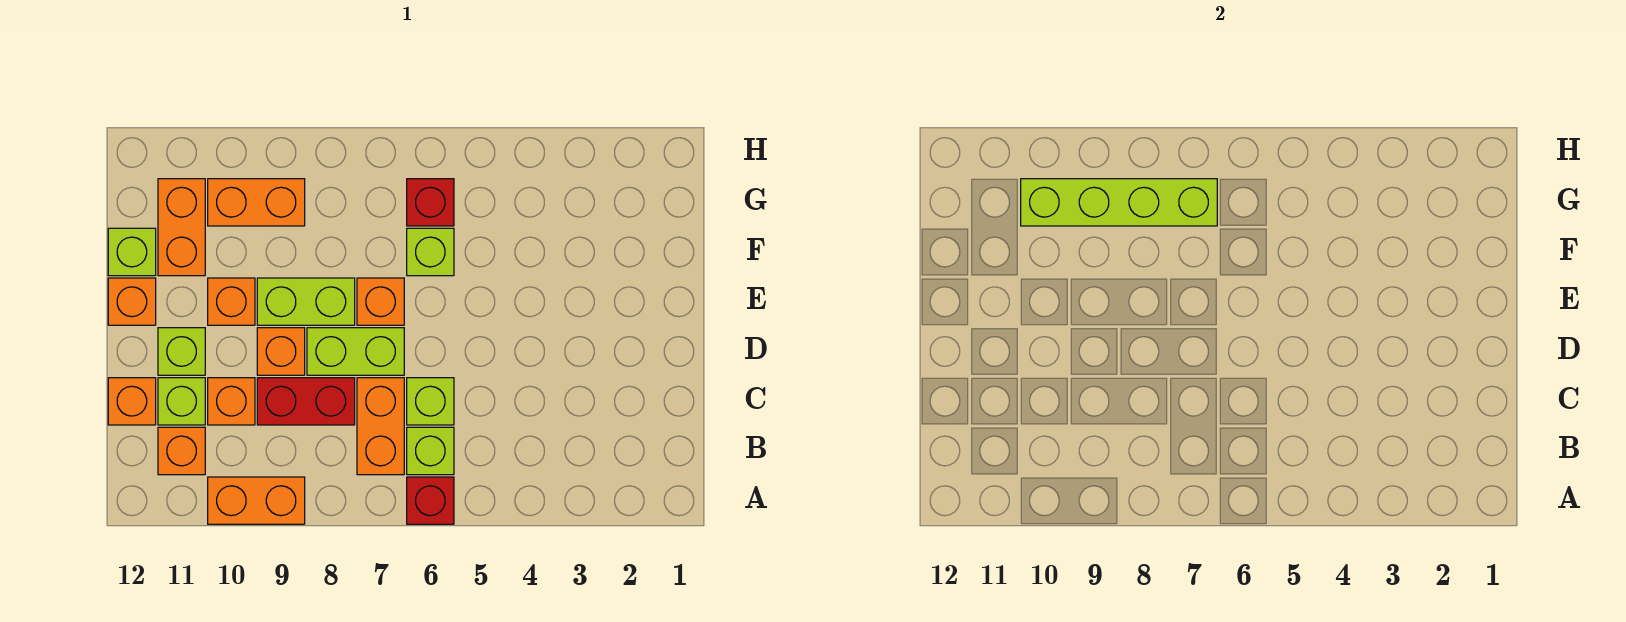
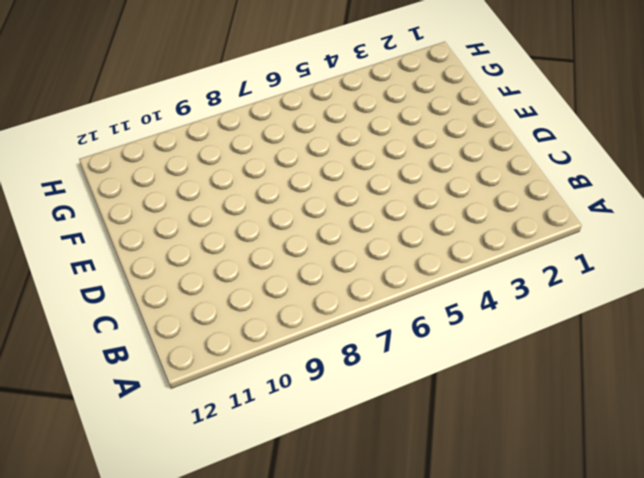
none -> red 1x1 brick [407,477,454,524]
none -> orange 1x2 brick [208,477,305,524]
none -> lime 1x1 brick [407,427,454,475]

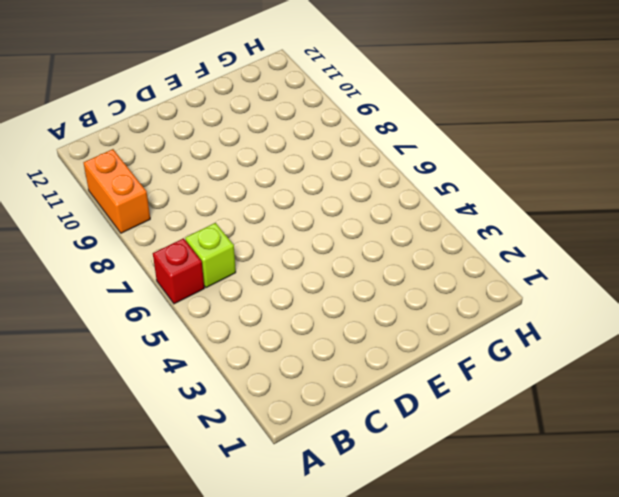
none -> orange 1x2 brick [357,378,404,475]
none -> orange 1x1 brick [158,427,205,475]
none -> lime 1x1 brick [407,378,454,425]

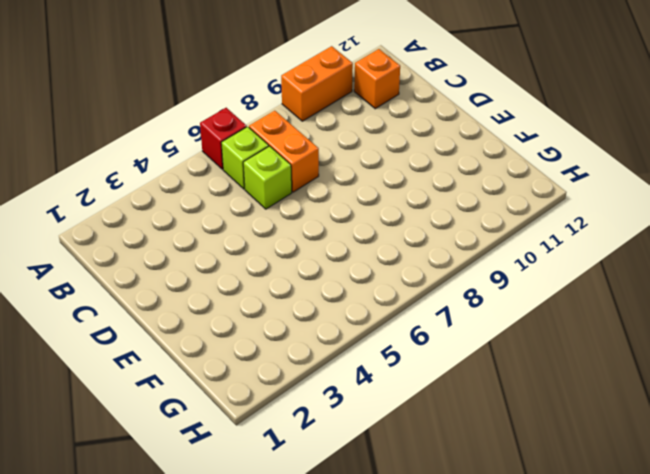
none -> red 1x2 brick [257,378,355,425]
none -> orange 1x1 brick [208,378,255,425]
none -> lime 1x1 brick [158,378,205,425]

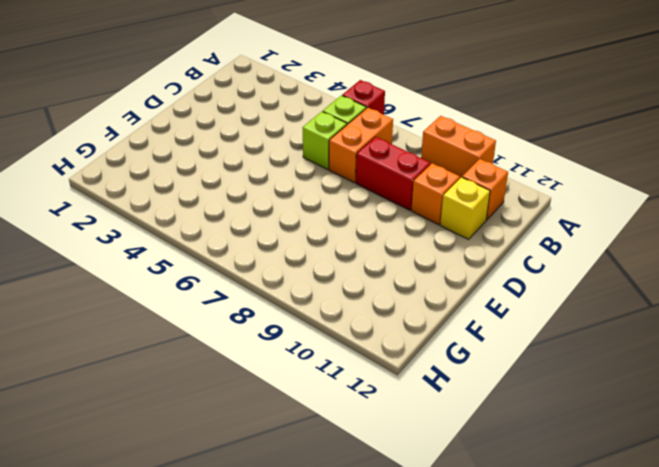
yellow 1x1 brick [440,177,490,239] -> lime 1x1 brick [158,378,205,425]
none -> orange 1x1 brick [108,378,156,425]
none -> lime 1x2 brick [307,328,404,375]
none -> orange 1x1 brick [257,328,305,375]

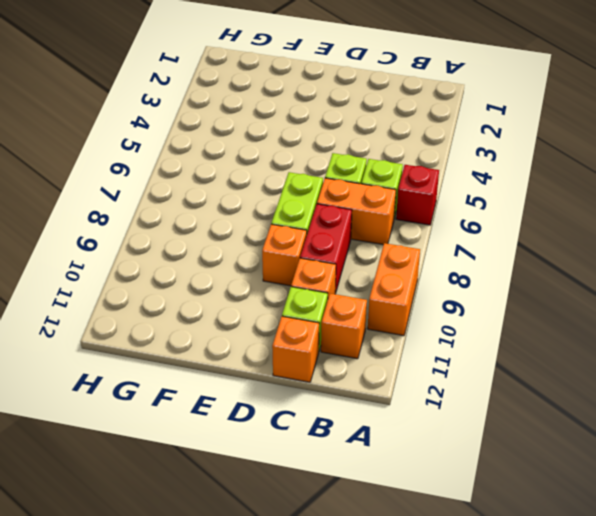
none -> lime 1x1 brick [158,328,205,375]
none -> orange 1x1 brick [357,278,404,325]
none -> lime 1x2 brick [257,278,355,325]

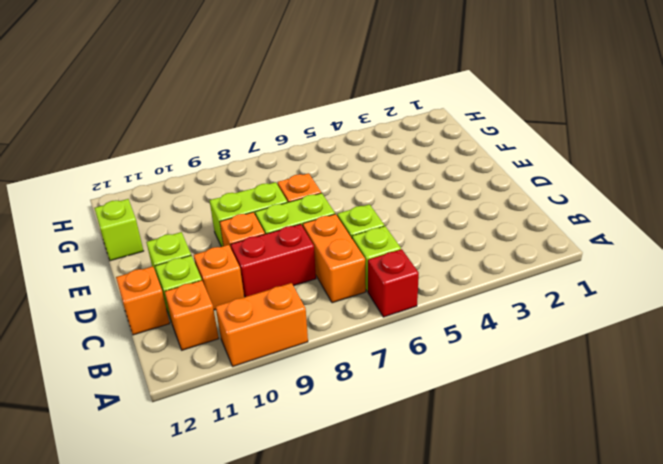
none -> orange 1x1 brick [208,278,255,325]
none -> orange 1x1 brick [108,278,156,325]
none -> lime 1x1 brick [407,228,454,276]

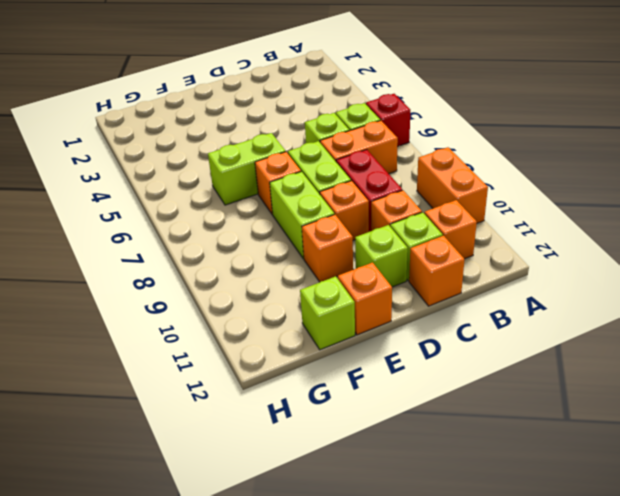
lime 1x2 brick [208,133,286,205] -> lime 1x1 brick [407,228,454,276]
none -> orange 1x2 brick [158,179,205,276]
none -> red 1x1 brick [407,179,454,226]
none -> orange 1x2 brick [208,179,305,226]

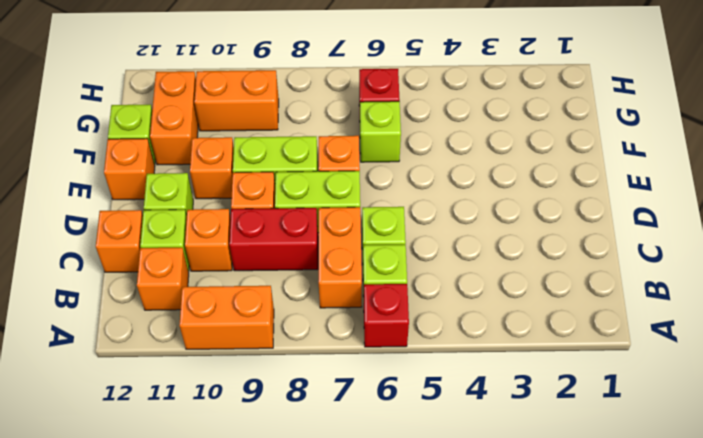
none -> lime 1x4 brick [1021,179,1217,226]

